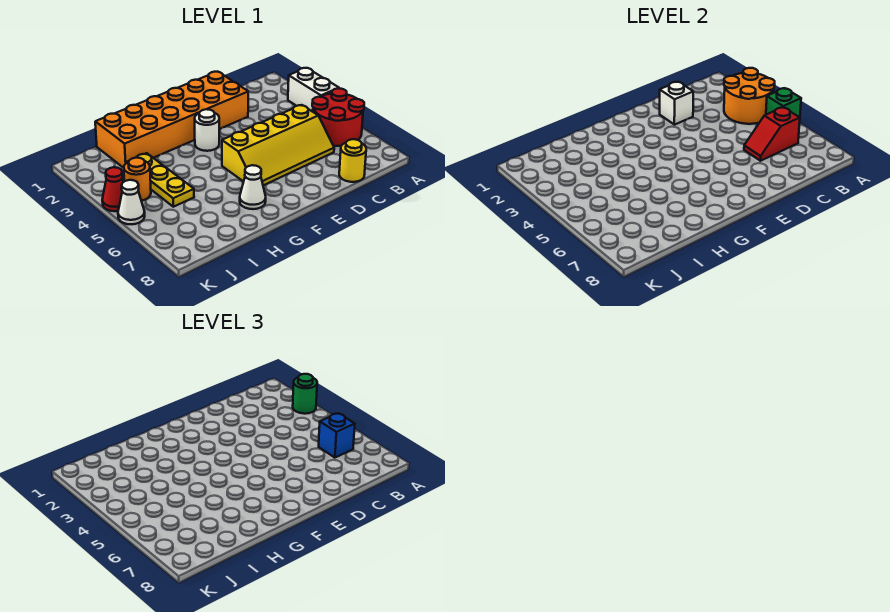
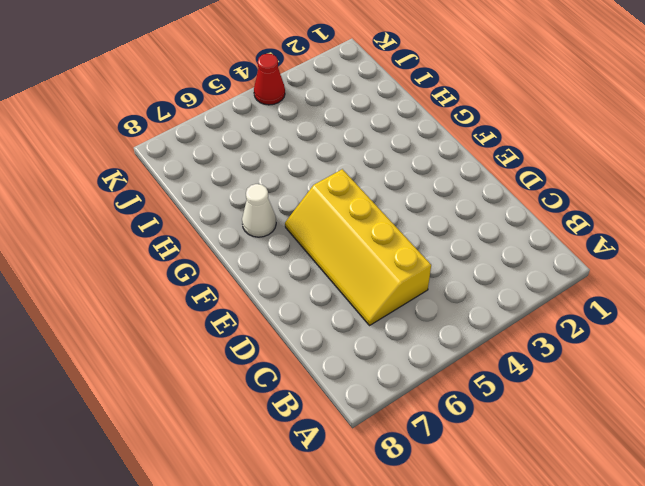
none -> white 1x2 brick [288,68,339,112]
none -> red 2x2 round brick [312,88,364,146]
none -> yellow 1x1 round brick [339,139,366,182]

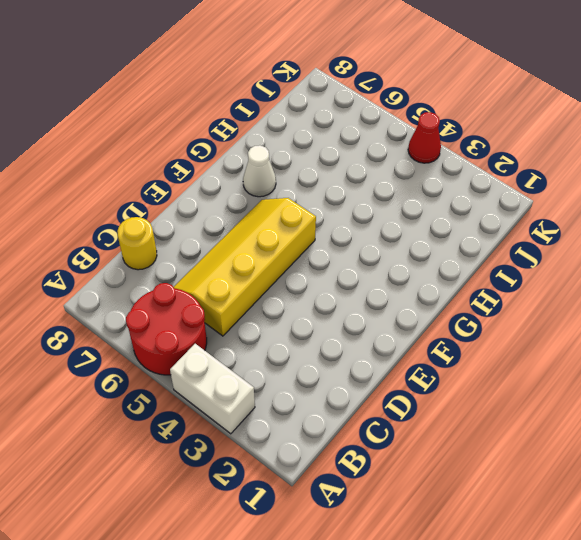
none -> orange 2x6 brick [95,72,248,168]
none -> white 1x1 round brick [195,109,219,151]
none -> yellow 1x3 plate [126,153,194,207]

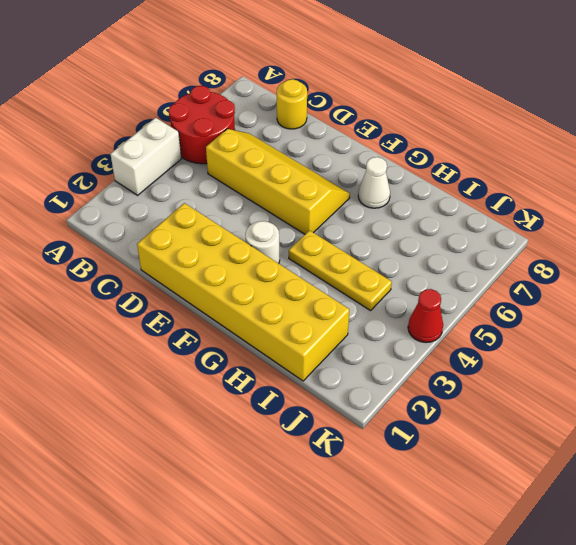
yellow 2x6 brick [137,203,349,381] -> orange 2x6 brick [95,72,248,168]
yellow 1x3 plate [289,230,392,311] -> yellow 1x3 plate turned to [126,153,194,207]
none -> orange 1x1 round brick [124,158,151,201]
none -> white 1x1 cone [118,180,145,224]
none -> orange 2x2 round brick [724,68,775,124]

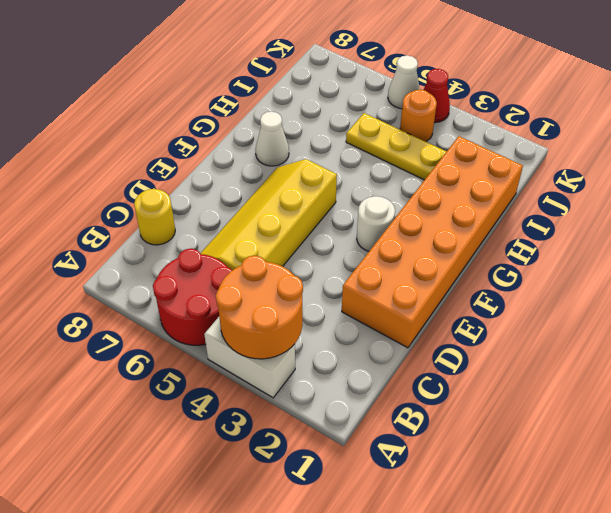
none -> green 1x1 brick [766,88,801,117]
none -> red 1x2 slope [744,107,800,161]
none -> white 1x1 brick [660,82,693,125]

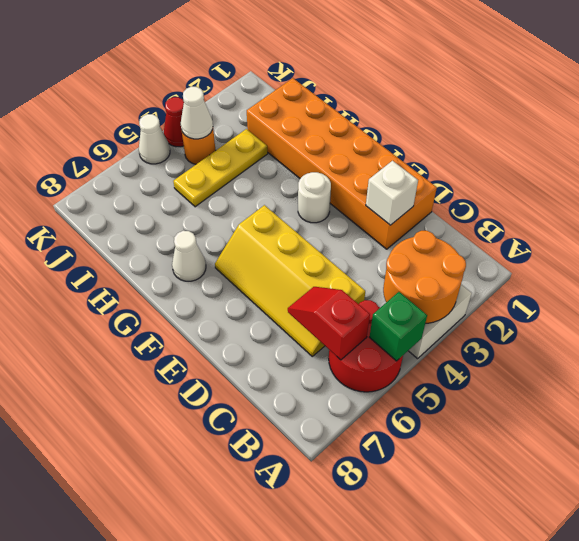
white 1x1 cone [181,87,213,139] -> none
none -> yellow 1x1 round brick [339,139,366,182]
none -> green 1x1 round brick [293,374,317,414]
none -> blue 1x1 brick [319,413,355,458]

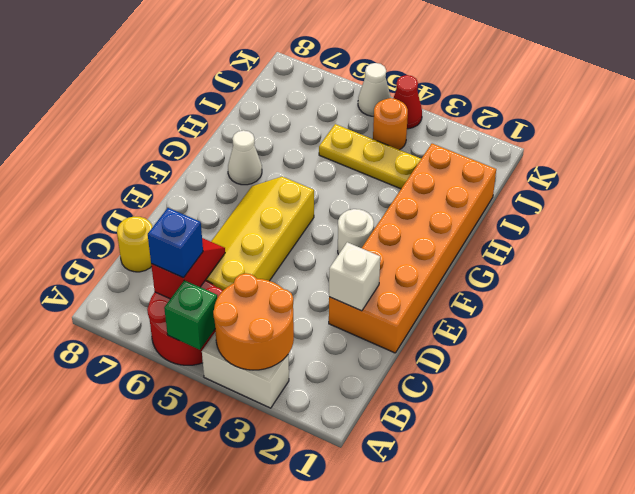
none -> green 1x1 round brick [293,374,317,414]

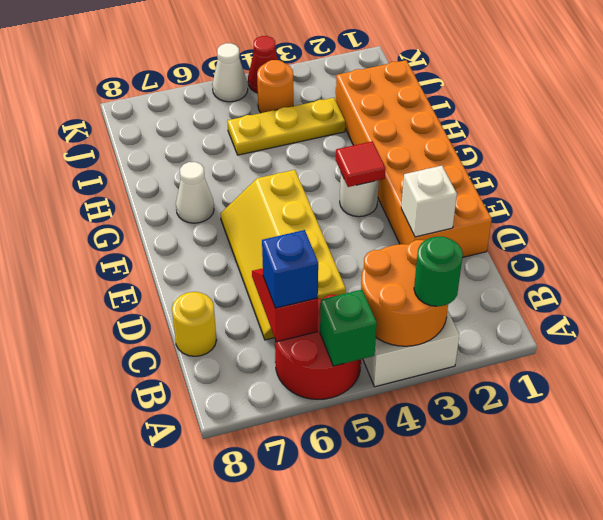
red 1x1 tile [336,141,385,187] -> none

